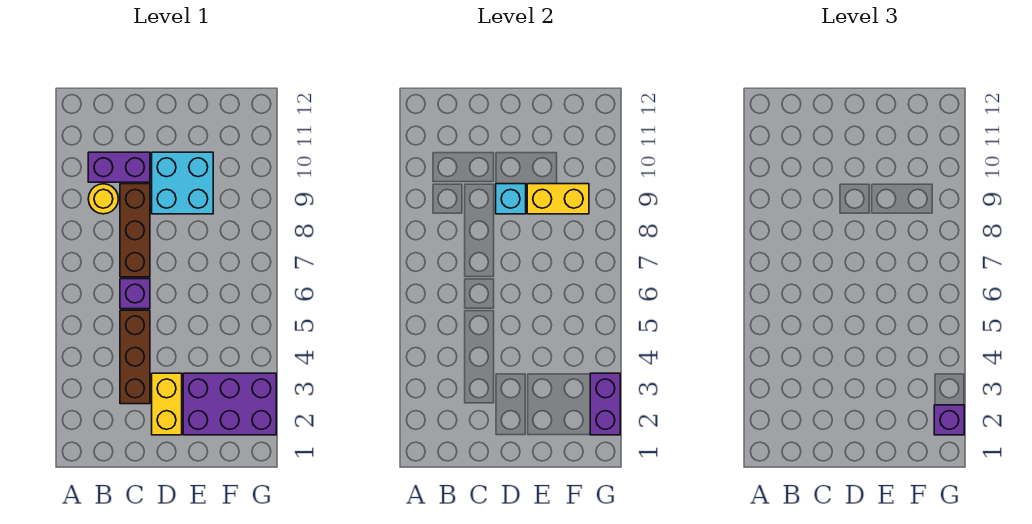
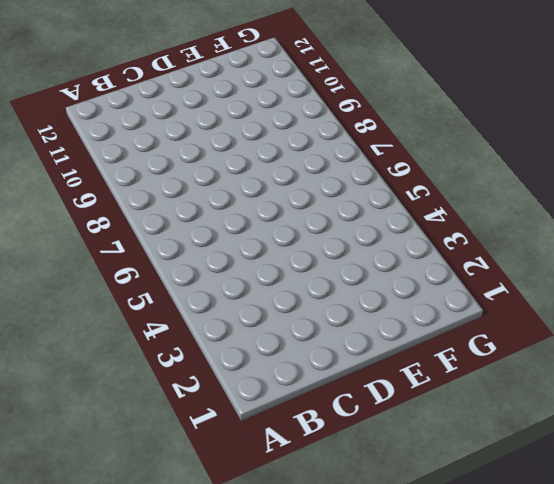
none -> yellow 1x1 round brick [88,184,118,214]
none -> purple 1x2 brick [88,152,150,182]
none -> brown 1x3 brick [120,310,150,404]

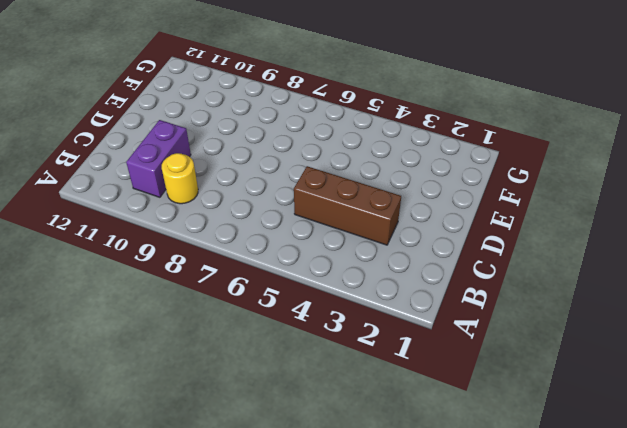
none -> purple 1x1 brick [120,279,150,309]
none -> brown 1x3 brick [120,184,150,277]
none -> yellow 1x2 brick [152,373,182,435]

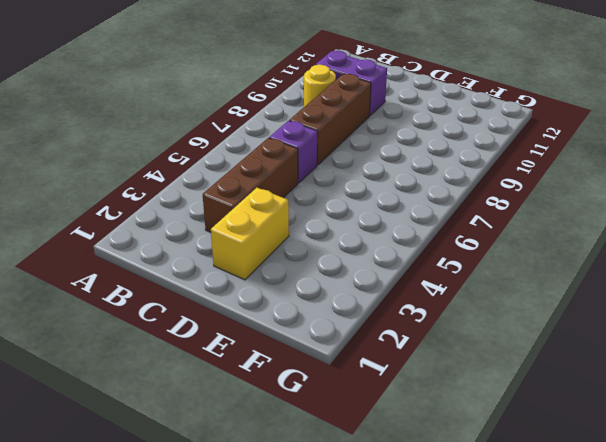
none -> cyan 2x2 brick [152,152,213,214]
none -> purple 2x3 brick [183,373,276,435]
none -> cyan 1x1 brick [496,184,526,214]

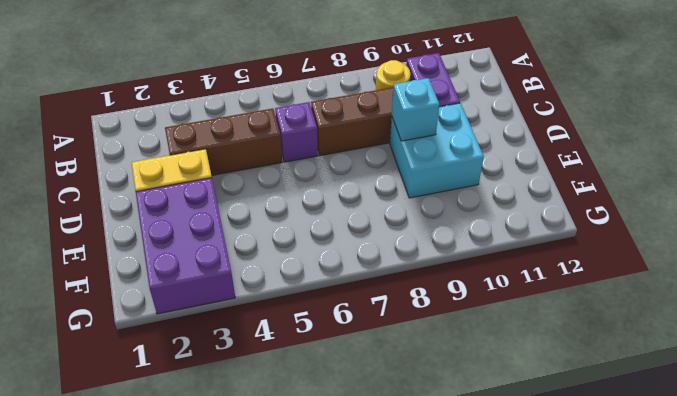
none -> yellow 1x2 brick [527,184,589,214]
none -> purple 1x2 brick [590,373,620,435]
none -> purple 1x1 brick [934,405,964,435]

